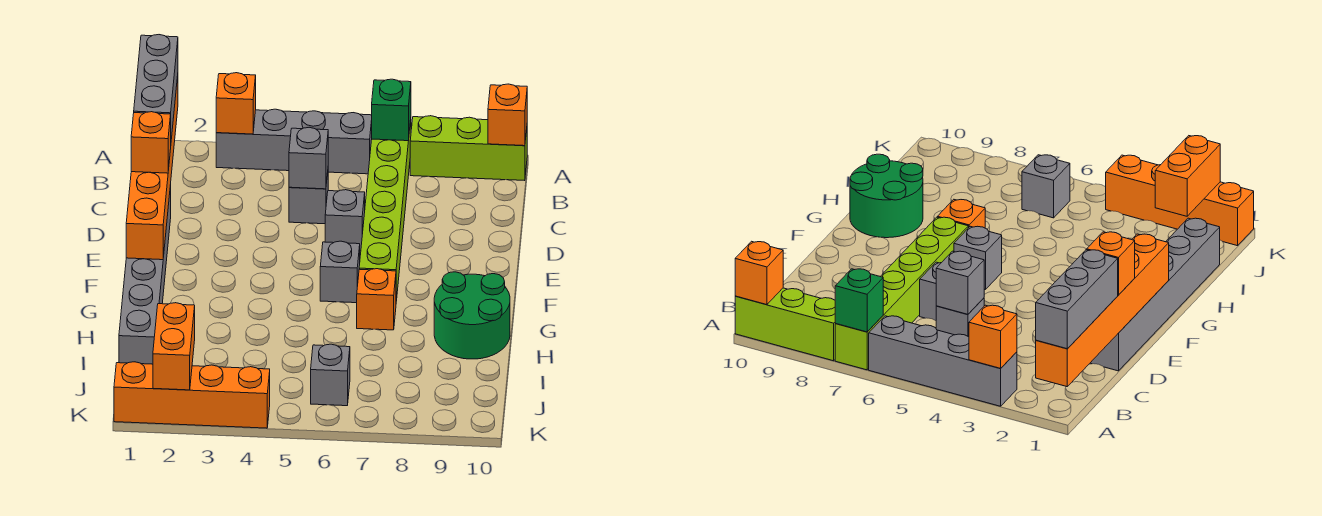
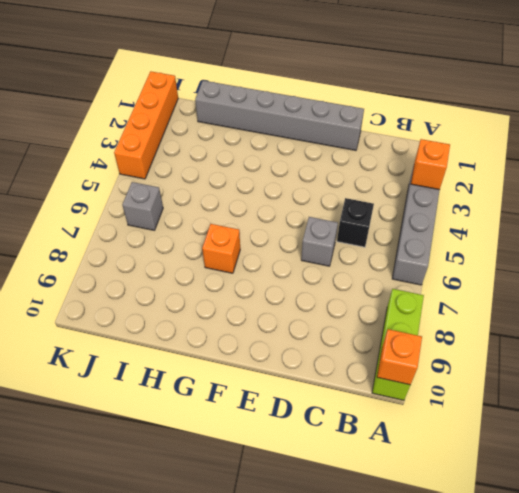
black 1x1 brick [337,198,374,247] -> grey 1x1 brick [289,173,328,224]
none -> lime 1x6 brick [359,120,411,301]
none -> grey 1x1 brick [320,241,360,303]
none -> green 2x2 round brick [434,272,510,359]

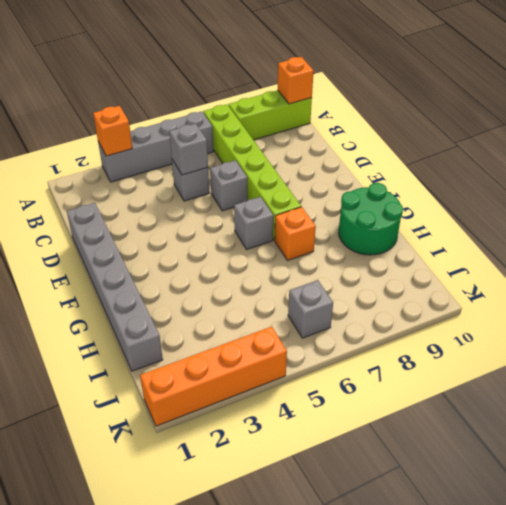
none -> orange 1x6 brick [126,76,178,260]
none -> green 1x1 brick [372,79,411,141]
none -> orange 1x2 brick [153,303,195,390]

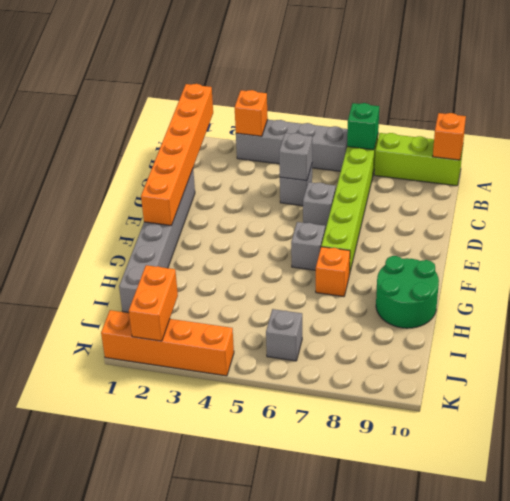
none -> grey 1x3 brick [134,35,178,139]
none -> orange 1x1 brick [131,112,171,173]

